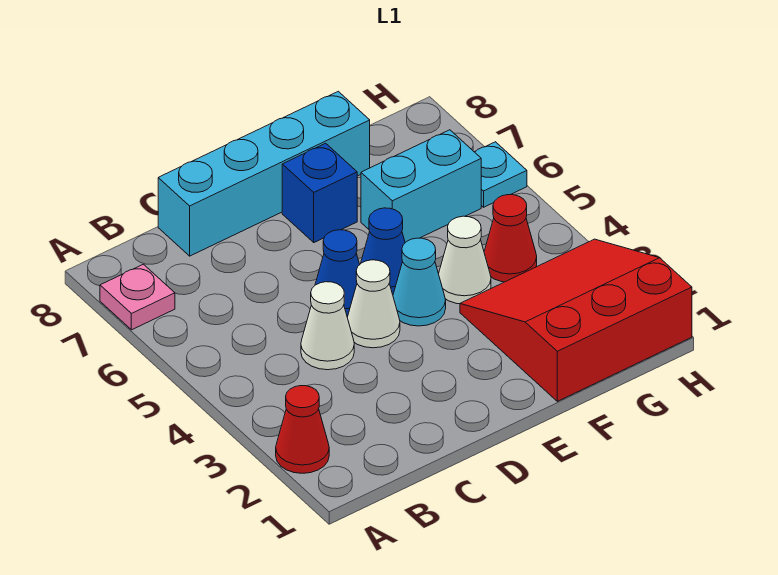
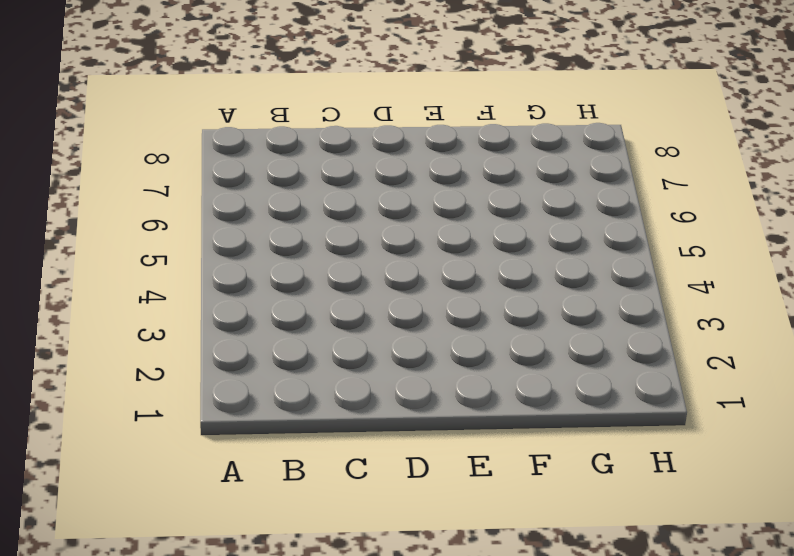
none -> red 1x1 cone [276,386,329,473]
none -> pink 1x1 plate [100,264,175,330]
none -> white 1x1 cone [301,282,354,370]

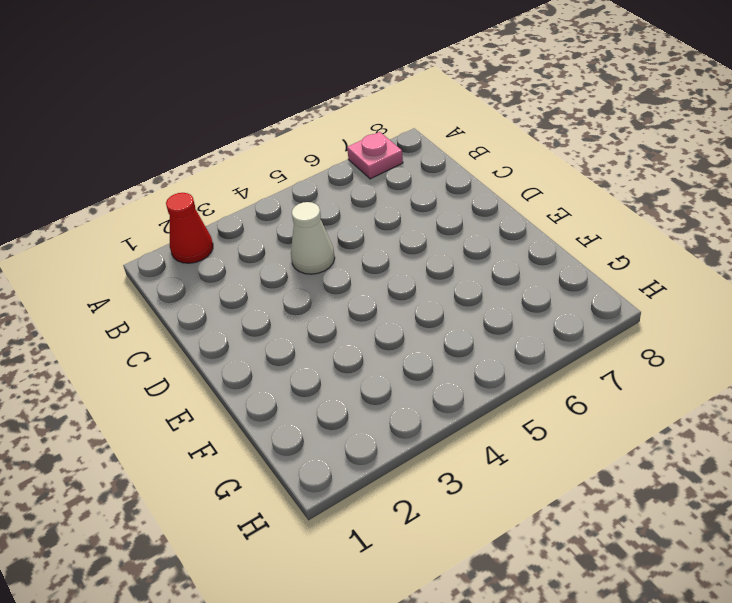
none -> cyan 1x4 brick [158,91,370,256]
none -> white 1x1 cone [347,260,400,348]
none -> blue 1x1 cone [315,230,360,317]

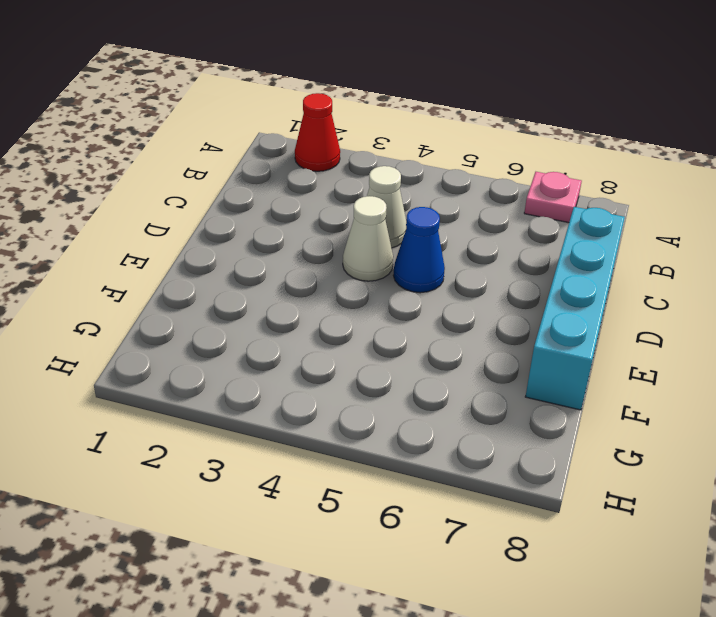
none -> cyan 1x1 cone [393,238,446,326]
none -> blue 1x1 cone [361,208,405,294]
none -> blue 1x1 brick [282,143,357,242]

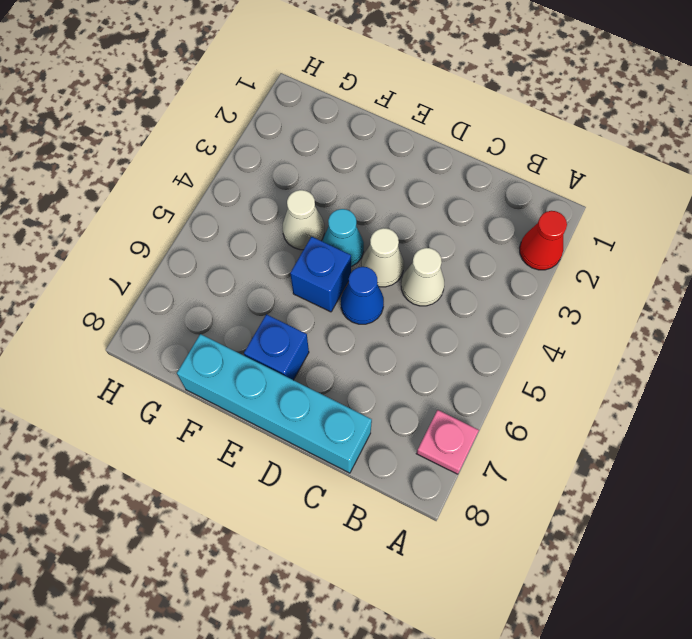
blue 1x1 brick [290,237,351,312] -> blue 1x1 cone [361,208,405,294]
none -> red 3x3 slope [460,239,692,401]
none -> cyan 1x2 brick [361,130,481,243]
none -> red 1x1 cone [484,195,537,282]

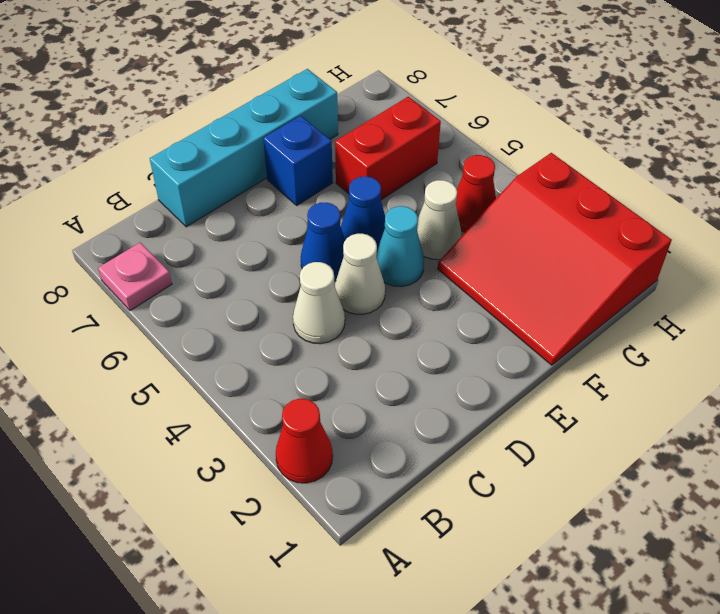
red 3x3 slope [438,153,672,365] -> red 3x3 slope turned to [460,239,692,401]
red 1x2 brick [335,97,441,200] -> cyan 1x2 brick [361,130,481,243]
none -> cyan 1x1 plate [475,142,527,207]

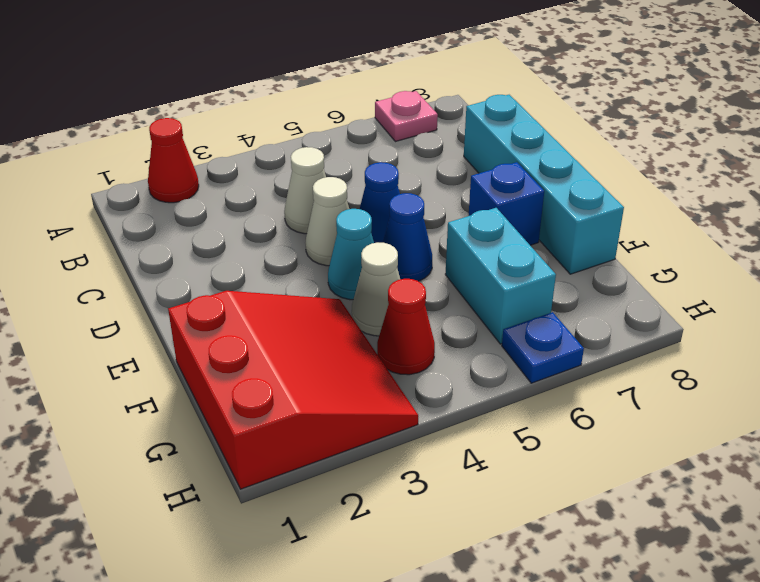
blue 1x1 plate [502,312,584,383] -> cyan 1x1 plate [475,142,527,207]

